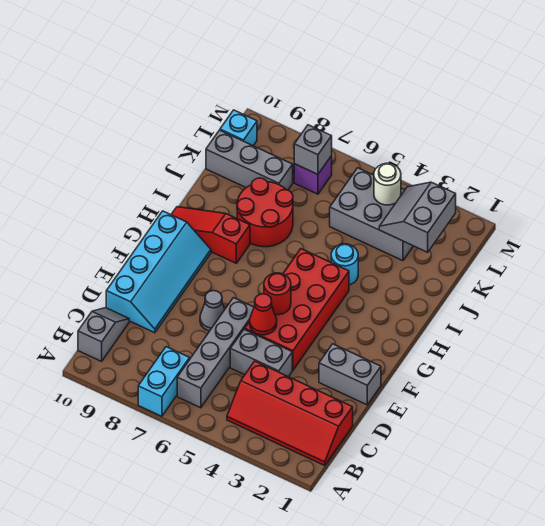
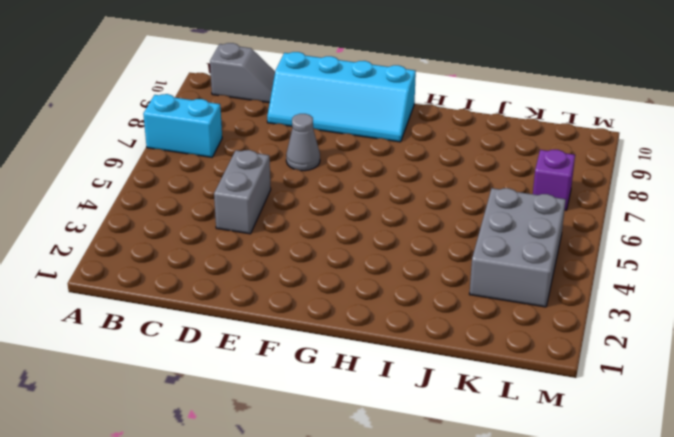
none -> red 2x4 slope [227,361,353,465]
none -> grey 1x4 brick [177,298,254,408]
none -> grey 1x2 brick [319,344,381,405]

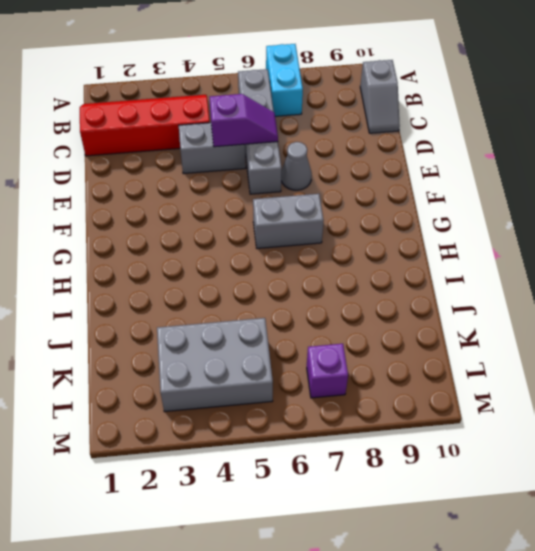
purple 1x2 slope [210,94,278,147] -> none
grey 1x2 brick [253,194,324,248] -> grey 1x2 brick moved to [319,344,381,405]
none -> cyan 2x4 slope [106,211,211,333]
none -> red 2x4 brick [245,249,349,370]
none -> red 1x3 slope [171,207,250,263]

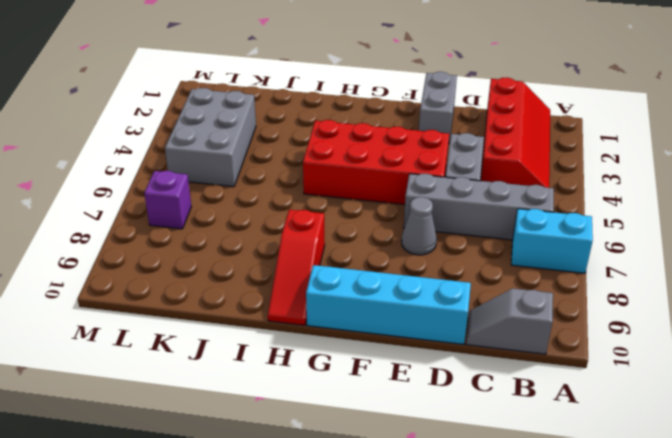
none -> cyan 1x1 round brick [331,244,358,285]
none -> red 2x2 round brick [237,178,293,247]
none -> grey 1x3 brick [206,130,293,190]

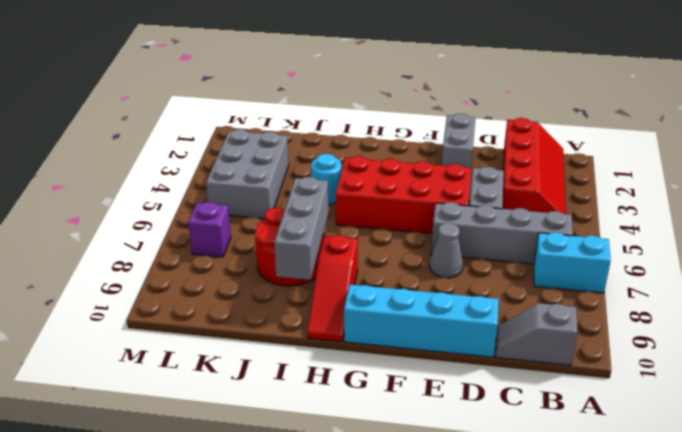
grey 1x3 brick [274,177,328,280] -> grey 1x3 brick moved to [206,130,293,190]
none -> cyan 1x1 brick [220,110,257,146]
none -> red 1x1 cone [250,294,277,335]
none -> red 1x1 round brick [264,273,291,315]

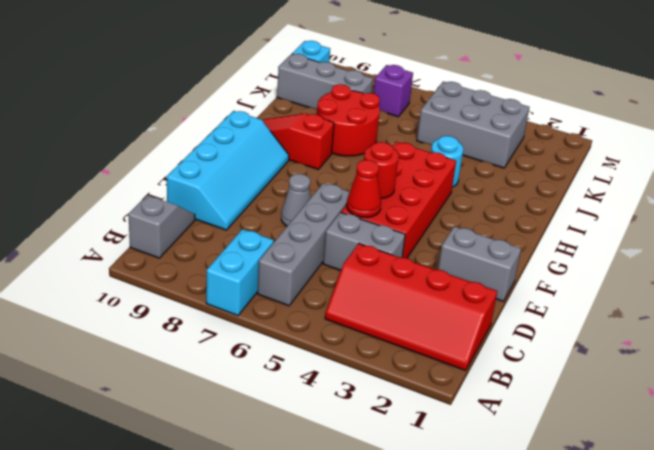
none -> grey 2x2 slope [379,182,456,252]
none -> white 1x1 round brick [374,163,401,205]
none -> grey 1x1 brick [294,125,332,174]

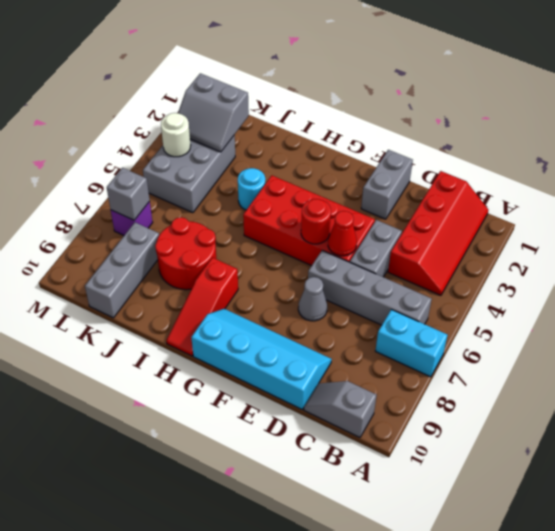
none -> cyan 1x1 brick [220,110,257,146]

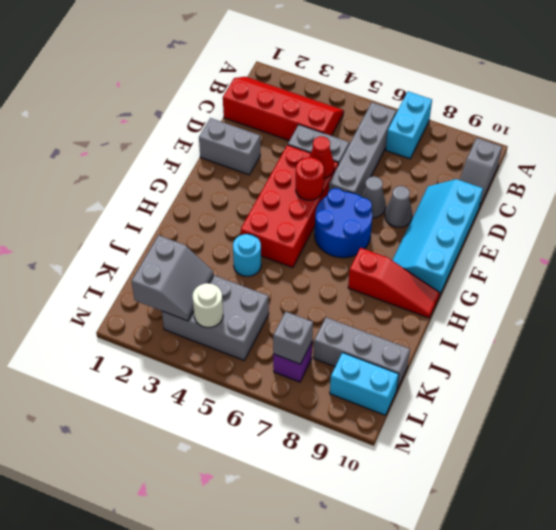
grey 1x1 cone [385,186,412,227] -> none
blue 2x2 round brick [315,188,372,258] -> none
cyan 1x2 brick [330,353,399,415] -> cyan 1x1 brick [220,110,257,146]
none -> red 2x2 round brick [237,178,293,247]

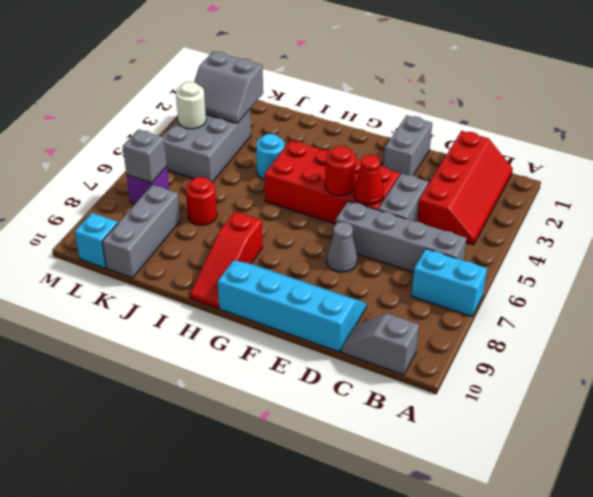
red 1x1 round brick [186,177,217,225] -> red 2x2 round brick [237,178,293,247]

